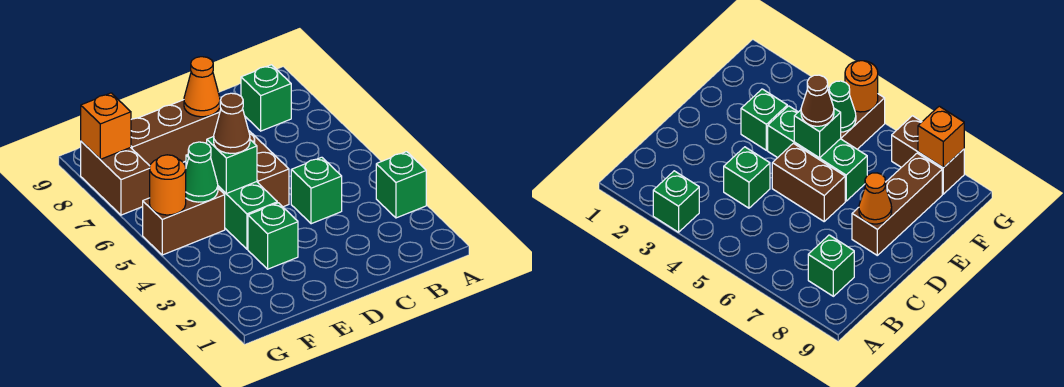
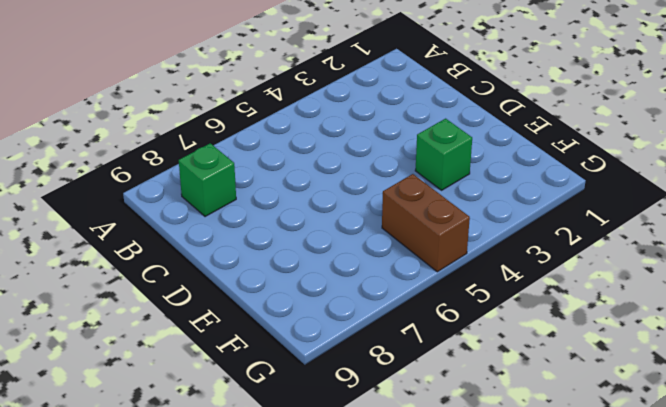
none -> green 1x1 brick [376,152,426,218]
none -> green 1x1 brick [291,157,342,224]
none -> brown 1x2 brick [249,131,289,207]

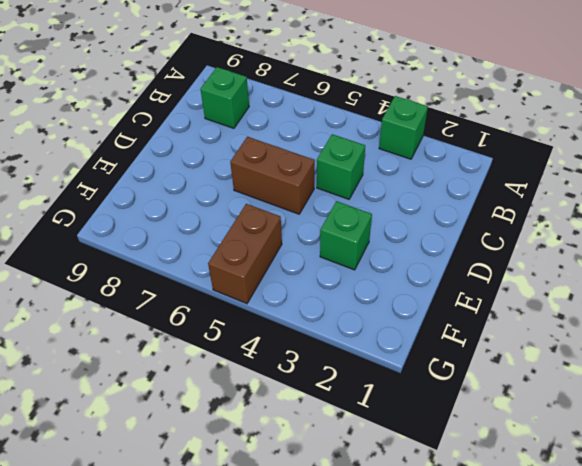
none -> brown 1x3 brick [131,100,221,166]
none -> green 1x3 brick [186,155,277,249]
none -> brown 1x2 brick [81,141,150,215]

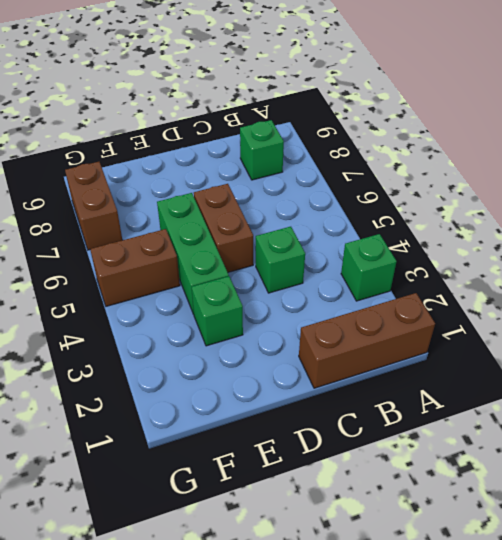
brown 1x3 brick [299,293,435,388] -> brown 1x3 brick moved to [131,100,221,166]
none -> orange 1x1 cone [184,57,220,117]
none -> green 1x1 brick [207,137,257,193]
none -> green 1x1 cone [186,142,218,202]

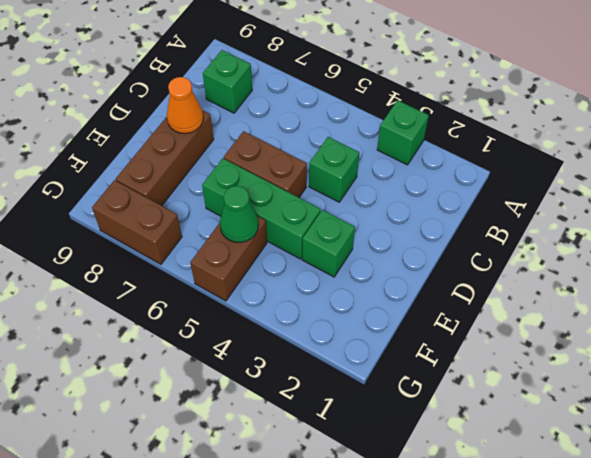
none -> green 1x1 brick [207,137,257,193]
none -> orange 1x1 round brick [150,155,186,215]
none -> orange 1x1 brick [81,93,131,159]

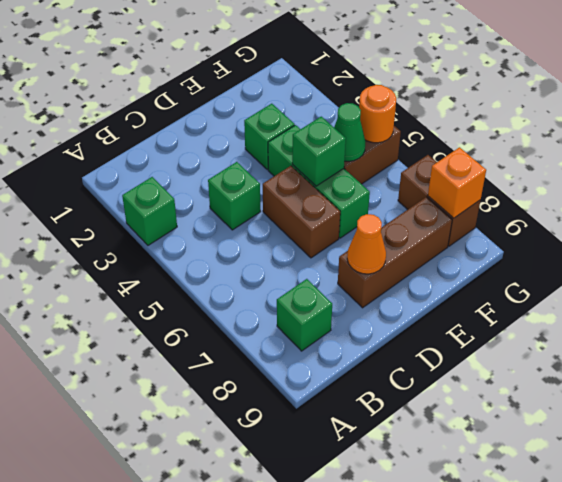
none -> brown 1x1 cone [214,93,250,153]

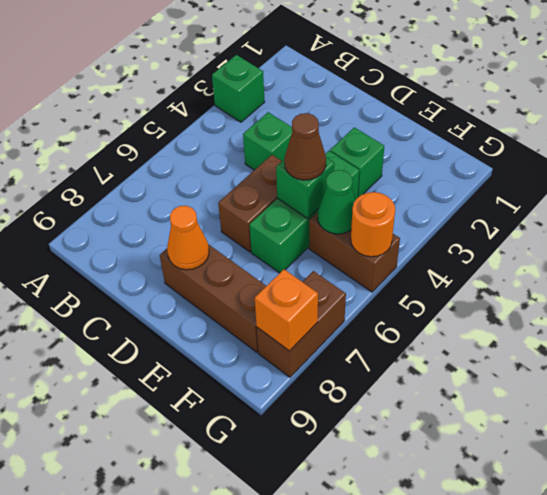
none -> green 1x1 brick [241,65,291,131]

